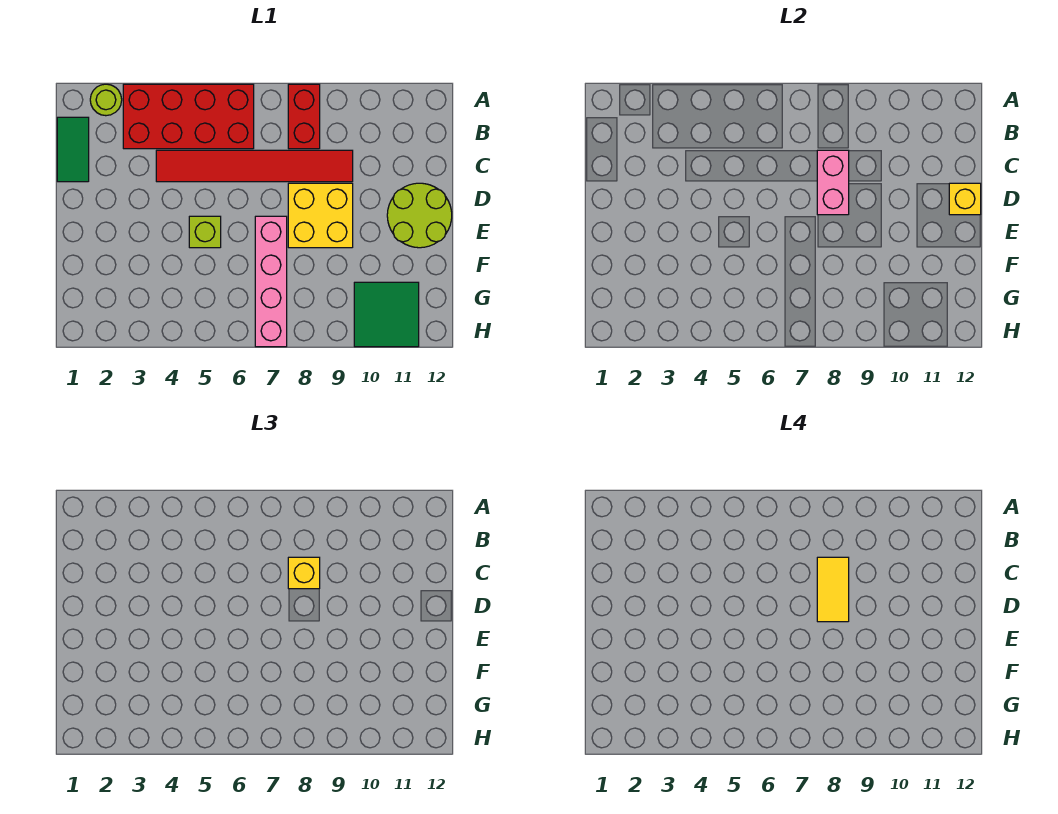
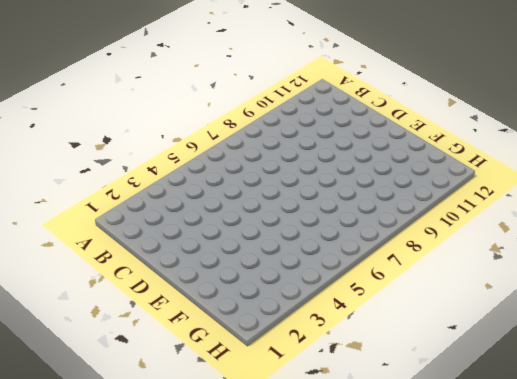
none -> lime 1x1 round brick [90,84,122,116]
none -> red 2x4 brick [123,84,254,149]
none -> red 1x2 brick [288,84,320,149]

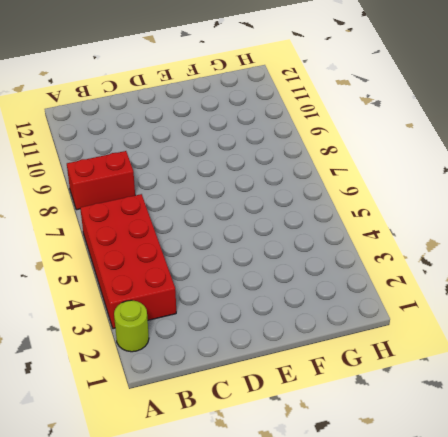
none -> green 1x2 tile [57,117,89,182]
none -> red 1x6 tile [156,150,353,182]
none -> yellow 2x2 brick [288,183,353,248]

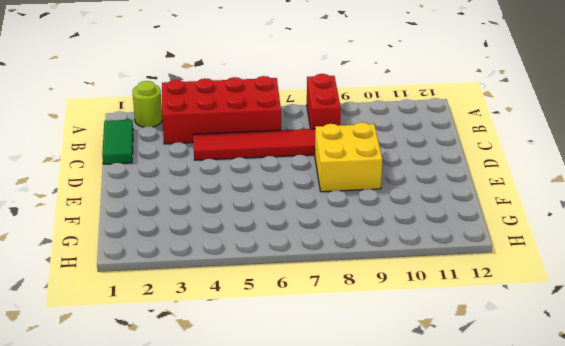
none -> lime 2x2 round brick [387,183,452,248]
none -> lime 1x1 brick [189,216,221,248]
none -> pink 1x4 brick [255,216,287,347]

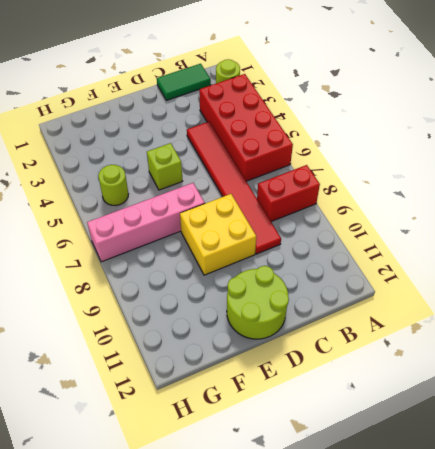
lime 1x1 round brick [98,165,128,206] -> none
none -> green 2x2 tile [354,282,419,347]
none -> pink 1x2 brick [817,150,849,215]
none -> yellow 1x1 brick [949,183,981,215]

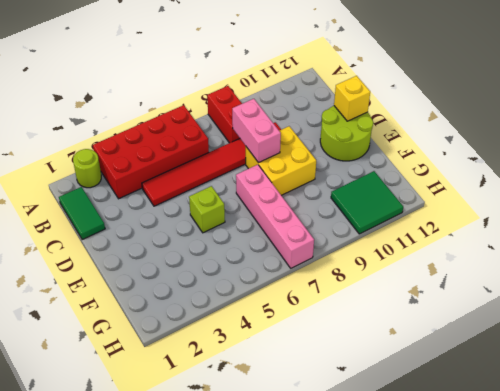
none -> yellow 1x1 brick [288,557,320,589]
none -> yellow 1x2 tile [817,557,849,622]

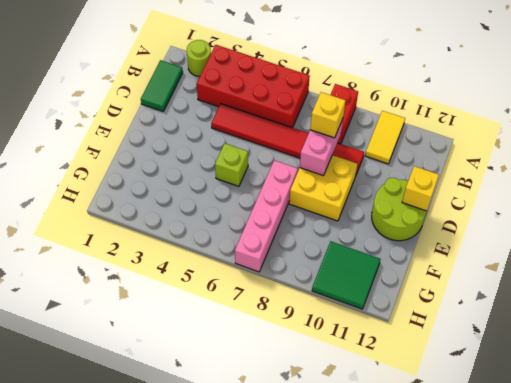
yellow 1x2 tile [365,111,405,164] -> yellow 1x2 tile moved to [817,557,849,622]

